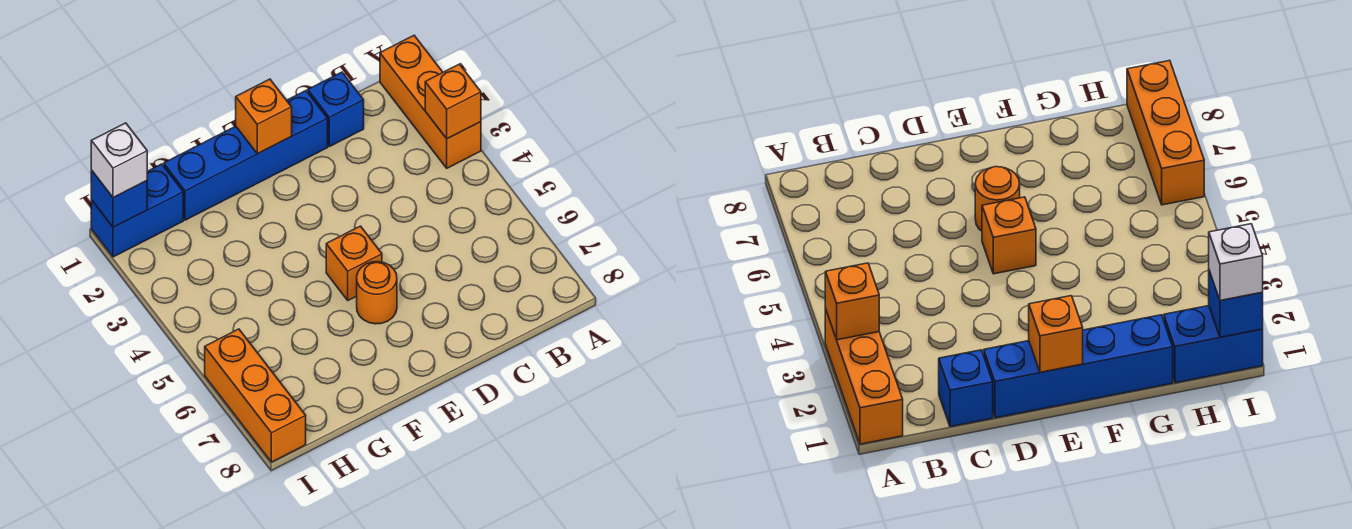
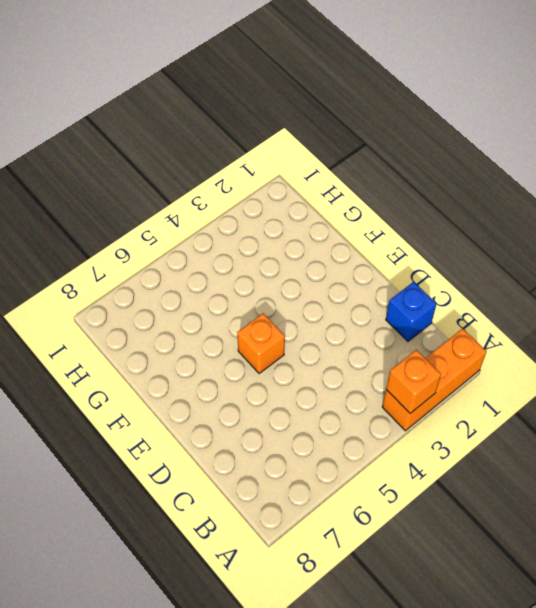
none -> blue 1x4 brick [164,91,328,220]
none -> orange 1x1 round brick [357,262,397,324]

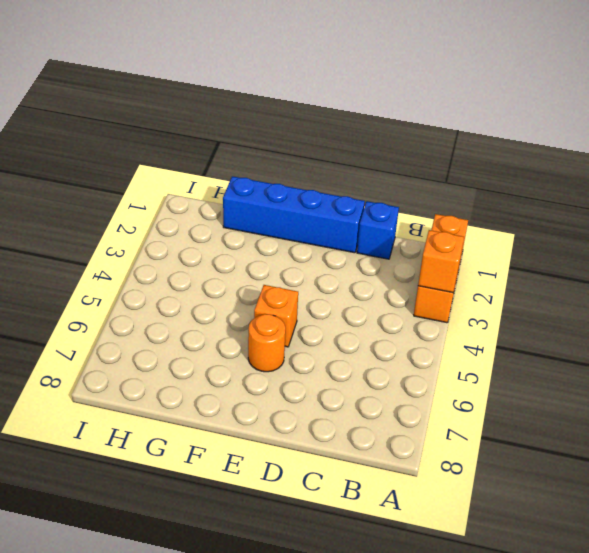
none -> blue 1x2 brick [91,164,183,257]
none -> orange 1x3 brick [205,329,306,462]

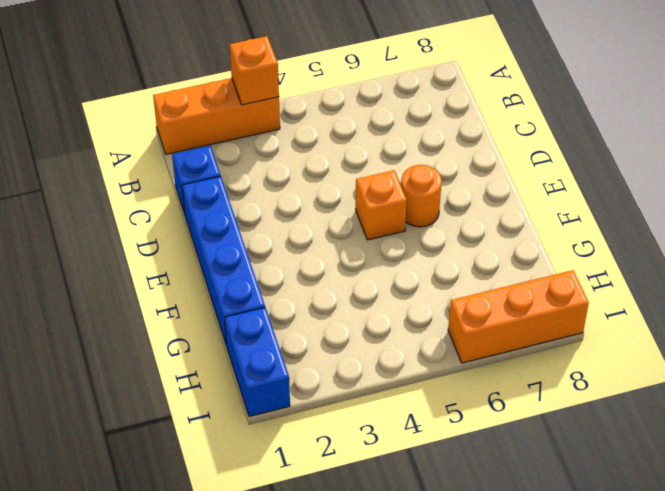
none -> orange 1x1 brick [236,79,292,154]
none -> blue 1x1 brick [91,170,147,227]

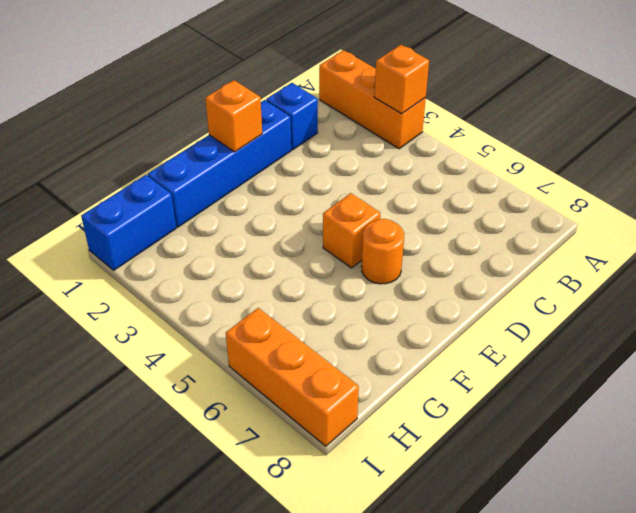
none -> blue 1x1 brick [91,170,147,227]
none -> white 1x1 brick [91,123,147,198]

